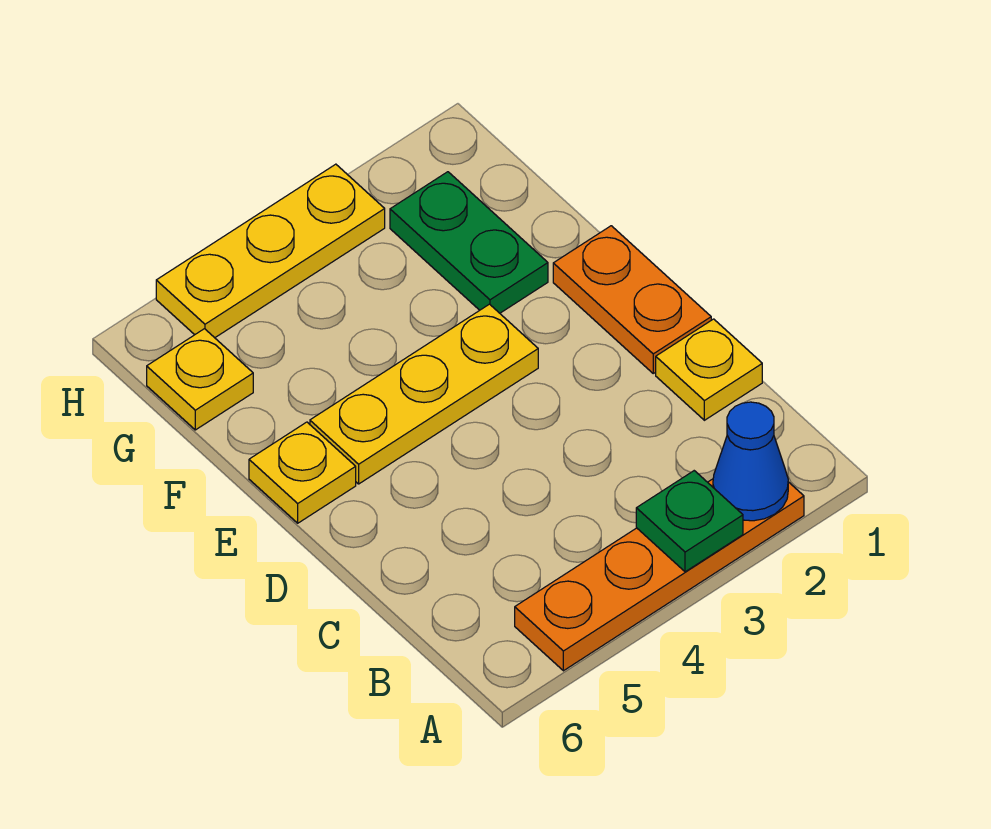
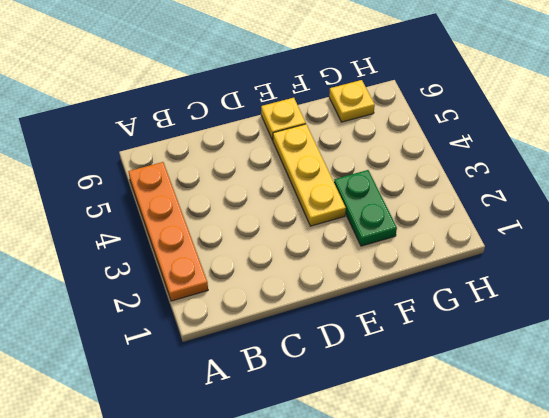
green 1x2 plate [334,170,397,246] -> green 1x2 plate turned to [390,172,548,313]
none -> yellow 1x1 plate [656,319,762,420]
none -> orange 1x2 plate [553,226,711,373]

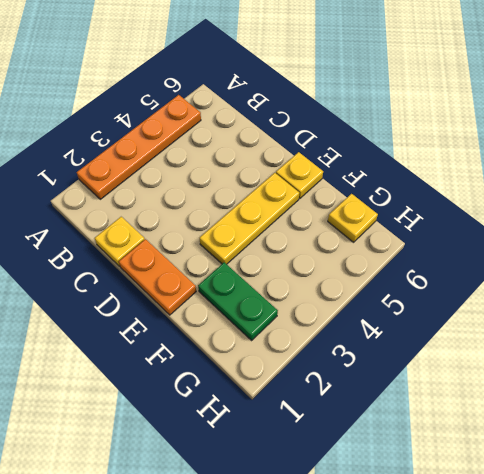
none -> yellow 1x3 plate [156,164,385,338]
none -> blue 1x1 cone [713,402,788,521]

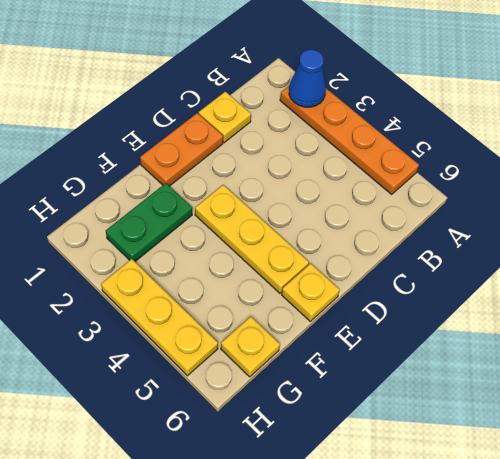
none -> green 1x1 plate [636,471,743,572]

